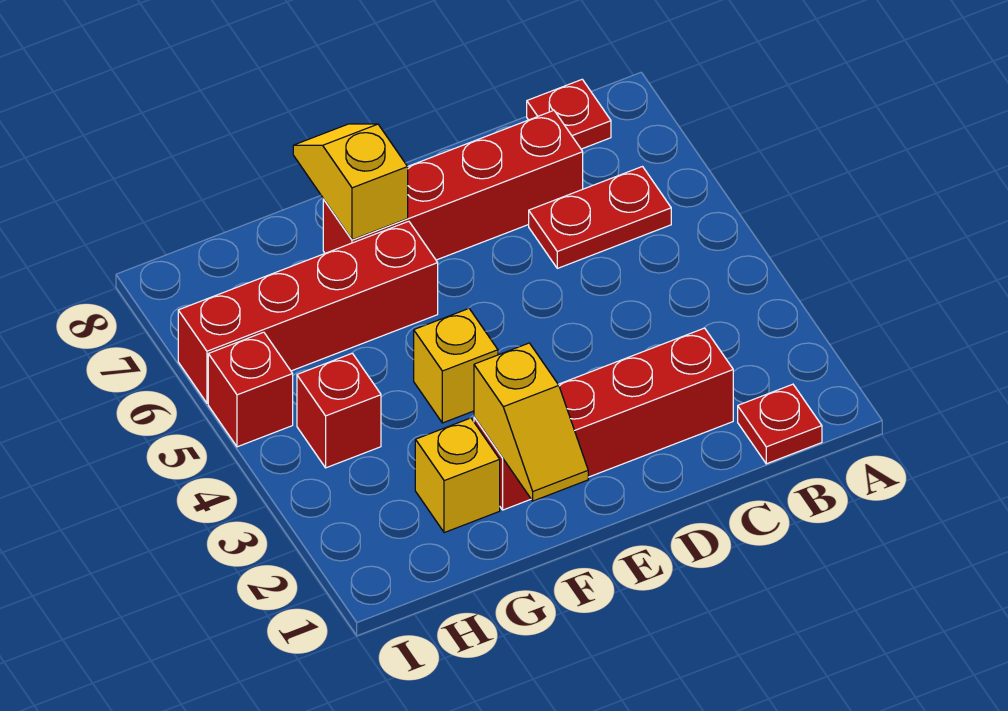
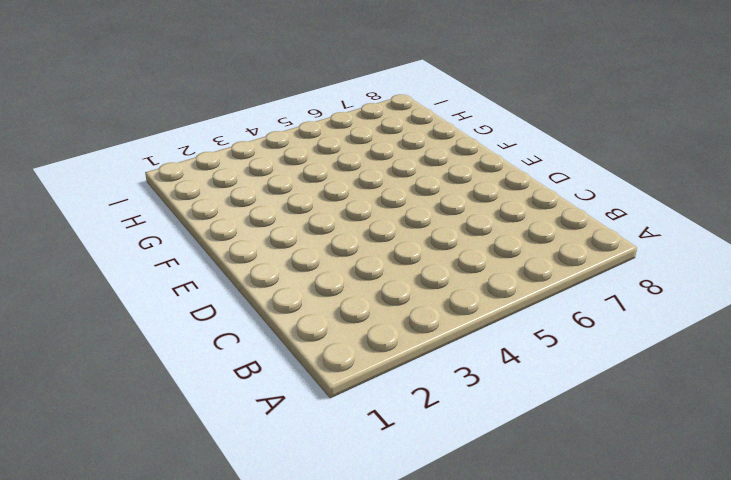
none -> red 1x1 plate [738,384,822,464]
none -> red 1x2 plate [529,167,671,268]
none -> red 1x1 plate [527,80,611,149]

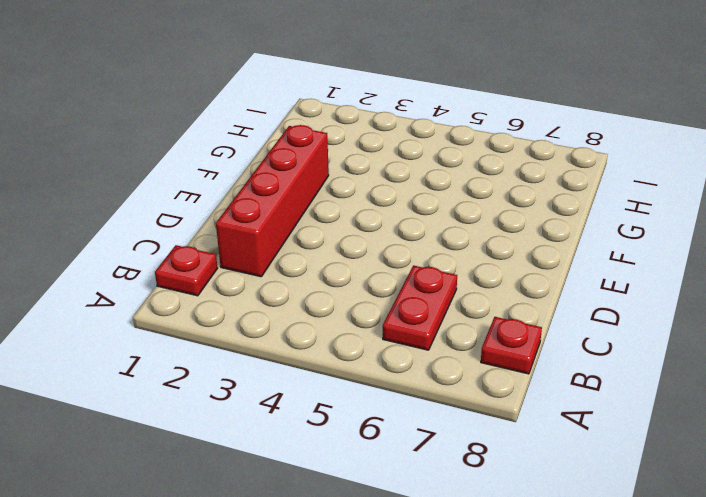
none -> red 1x4 brick [323,110,583,260]
none -> yellow 1x1 brick [414,308,498,423]
none -> red 1x4 brick [178,221,438,403]

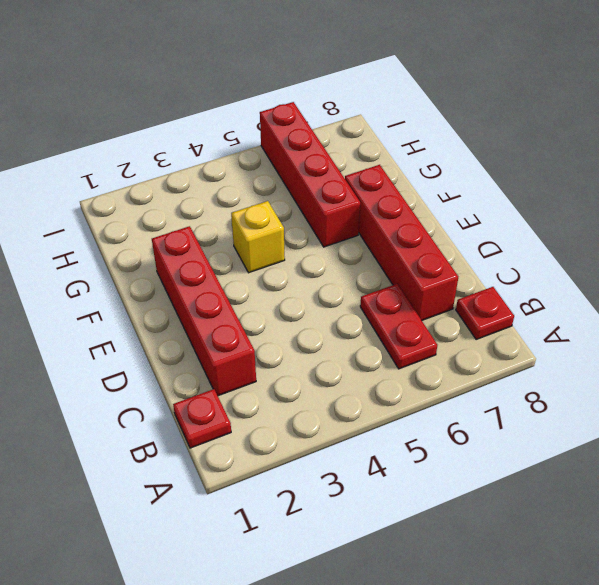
none -> yellow 1x1 brick [415,418,500,533]
none -> red 1x1 brick [297,353,381,468]
none -> red 1x1 brick [208,332,293,447]

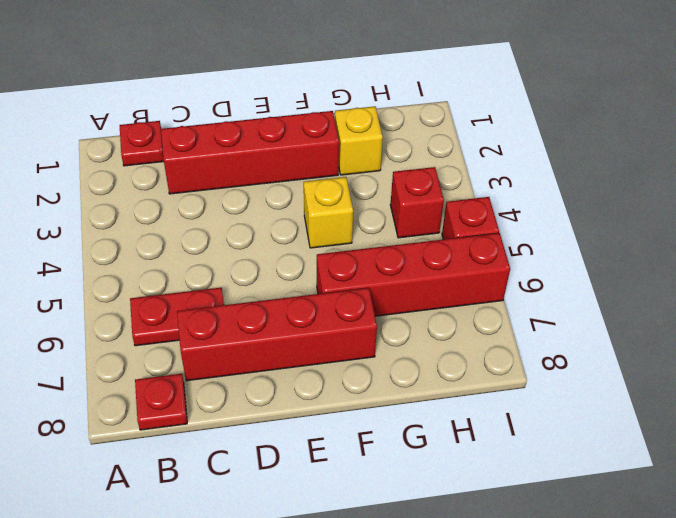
none -> yellow 1x2 slope [474,343,588,501]
none -> yellow 1x2 slope [293,124,408,240]

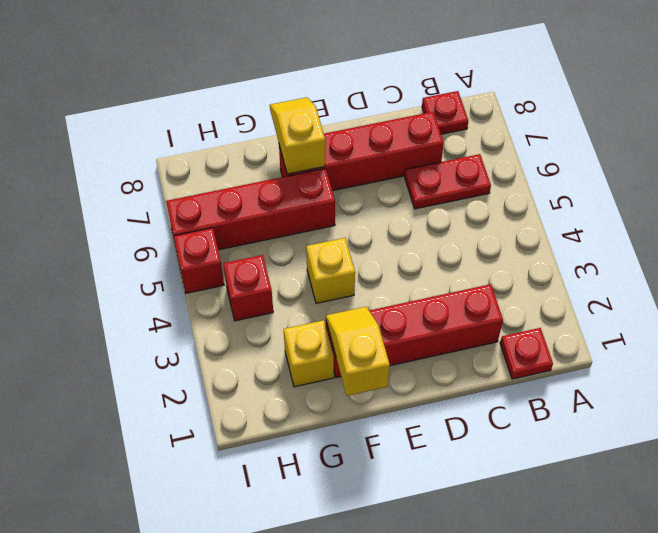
yellow 1x2 slope [326,307,390,396] -> yellow 1x2 slope turned to [474,343,588,501]

